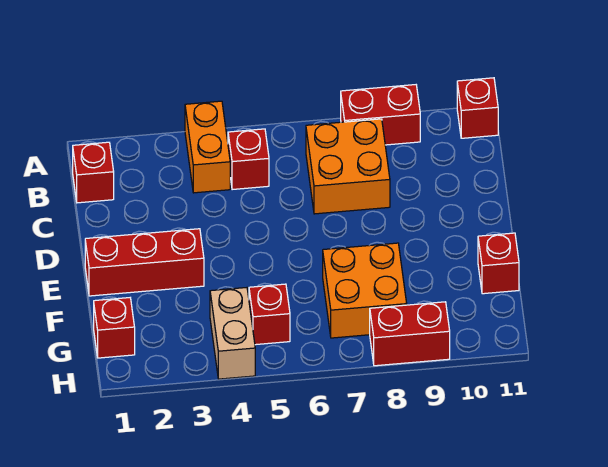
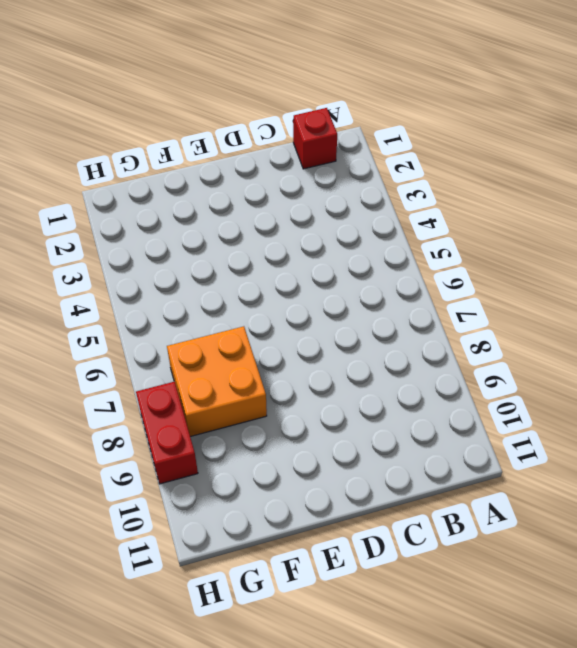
none -> orange 1x2 brick [185,101,230,193]
none -> red 1x2 brick [341,85,420,145]
none -> red 1x1 brick [457,78,498,138]

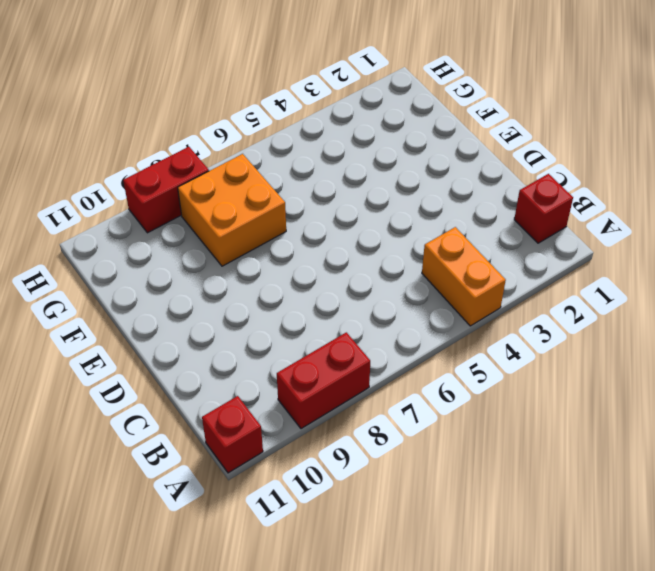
none -> red 1x1 brick [228,129,269,190]
none -> orange 2x2 brick [306,119,390,214]
none -> red 1x3 brick [85,229,204,296]

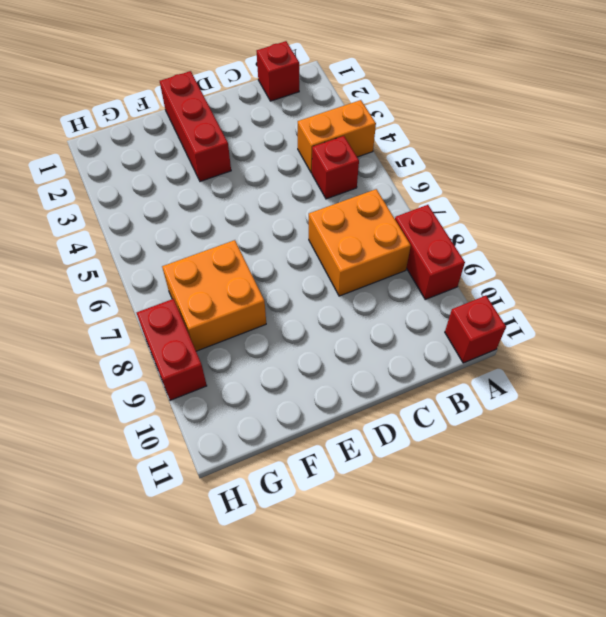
none -> red 1x1 brick [478,233,519,294]
none -> red 1x1 brick [94,298,135,358]
none -> tan 1x2 brick [210,288,255,379]

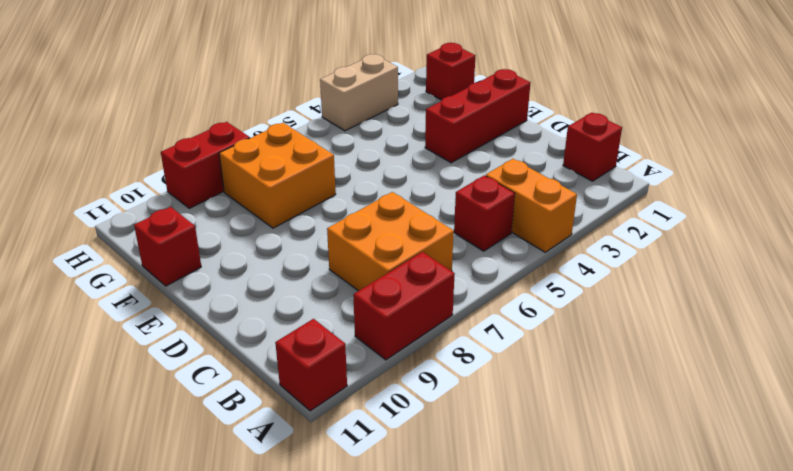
tan 1x2 brick [320,54,398,131] -> tan 1x2 brick turned to [210,288,255,379]
none -> red 1x1 brick [249,284,290,345]

